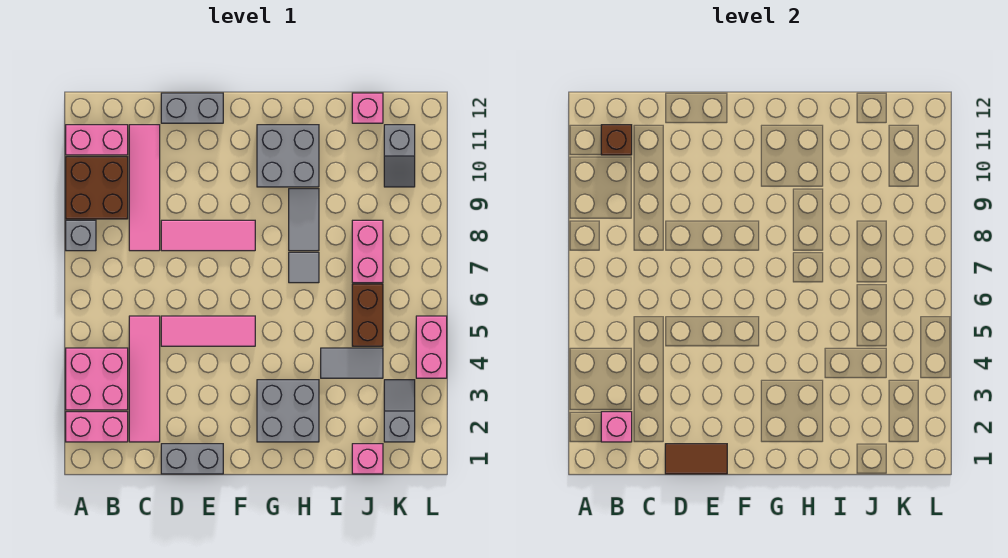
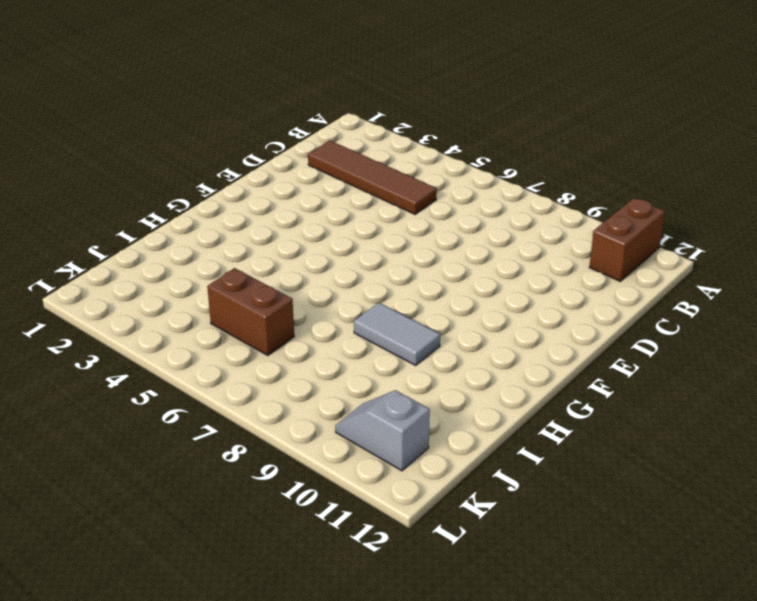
brown 1x2 brick [589,198,665,281] -> pink 1x2 brick [66,125,128,155]
brown 1x4 tile [308,140,437,214] -> pink 1x4 tile [129,316,160,442]
none -> pink 1x2 brick [66,412,128,442]
none -> pink 2x2 brick [66,348,128,410]
none -> grey 1x1 brick [66,220,96,251]

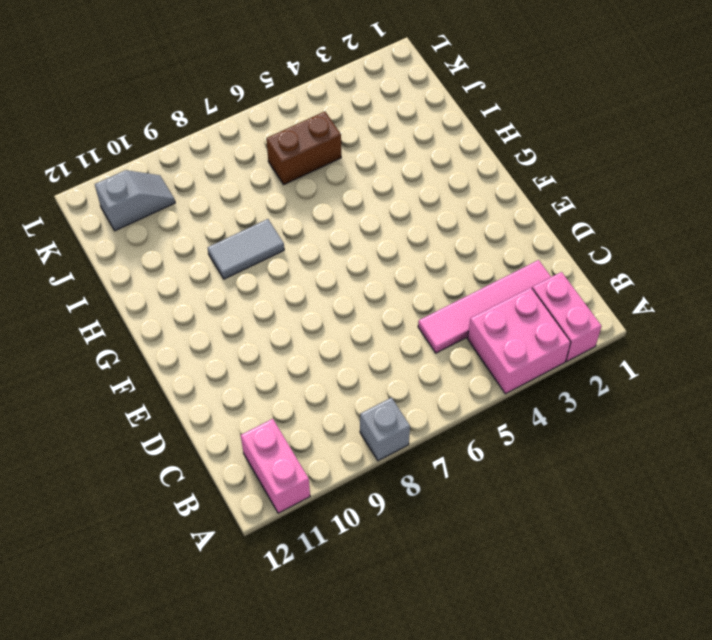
none -> brown 2x2 brick [66,157,128,219]
none -> pink 1x4 tile [129,125,160,251]
none -> grey 1x2 brick [161,444,223,474]

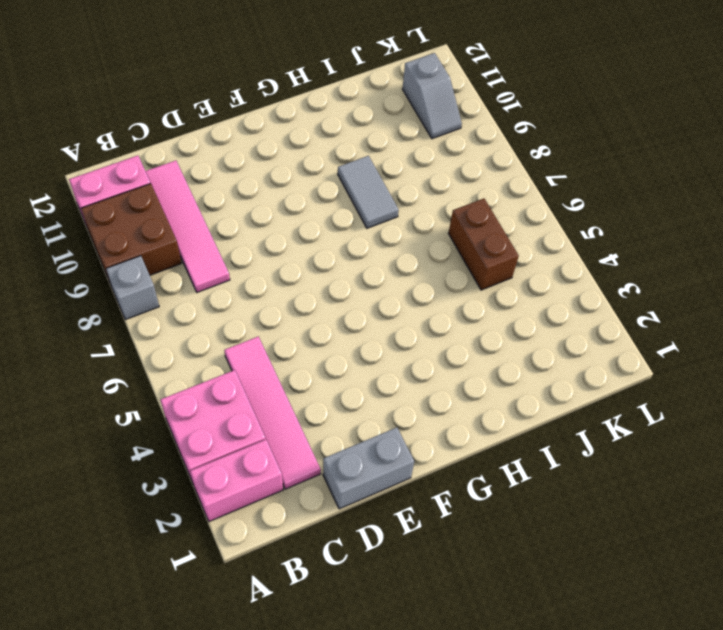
none -> pink 1x3 tile [161,316,255,346]
none -> pink 1x3 tile [161,220,255,251]
none -> grey 1x2 brick [161,93,223,123]

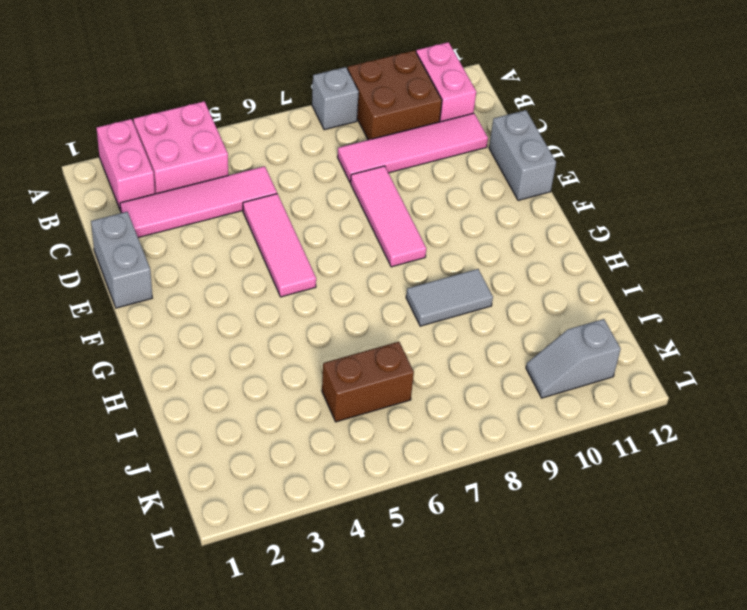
none -> grey 2x2 brick [257,380,319,442]
none -> grey 2x2 brick [257,125,319,187]
none -> grey 1x1 tile [289,252,319,283]

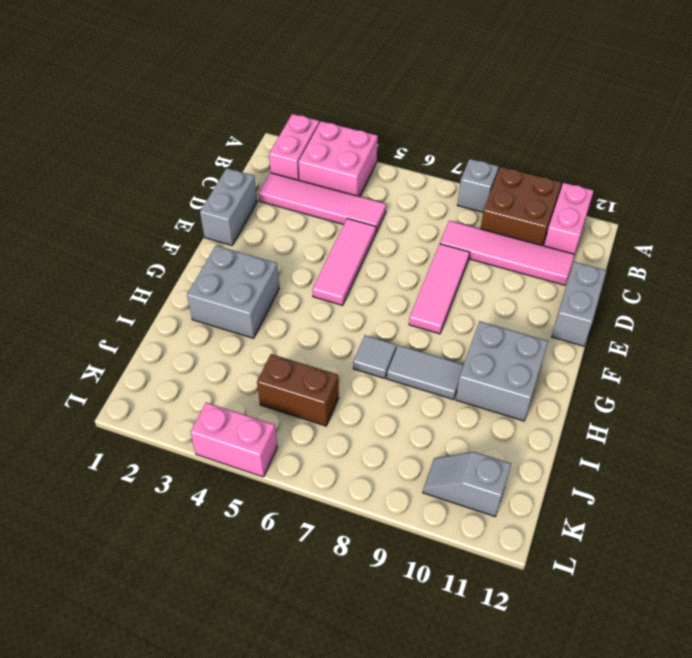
none -> grey 1x2 tile [321,348,383,378]
none -> pink 1x1 brick [352,444,383,474]
none -> pink 1x2 brick [352,220,383,283]

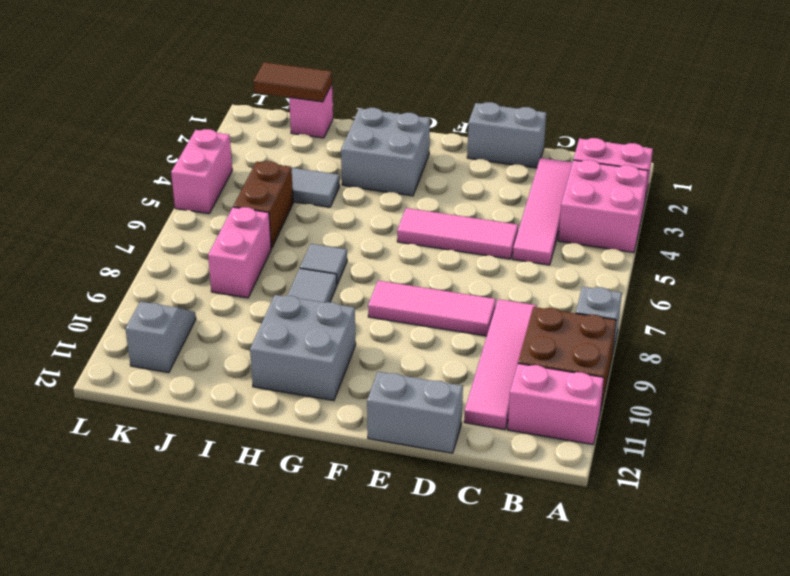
brown 1x2 tile [254,62,332,102] -> brown 1x2 tile moved to [665,444,727,474]
none -> pink 1x1 brick [352,93,383,123]
none -> grey 1x2 slope [384,380,415,442]
none -> pink 1x1 brick [601,412,632,442]

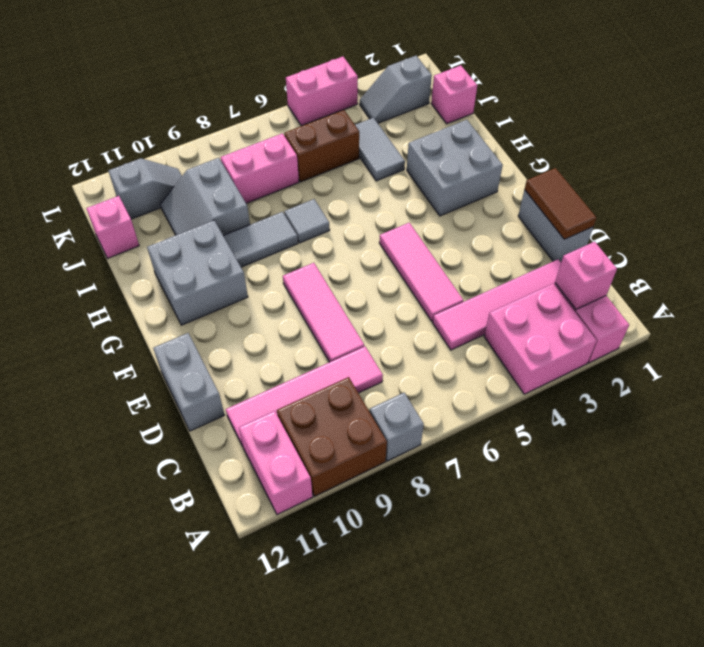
grey 2x2 slope [160,158,250,235] -> none
none -> brown 1x1 brick [601,125,632,155]

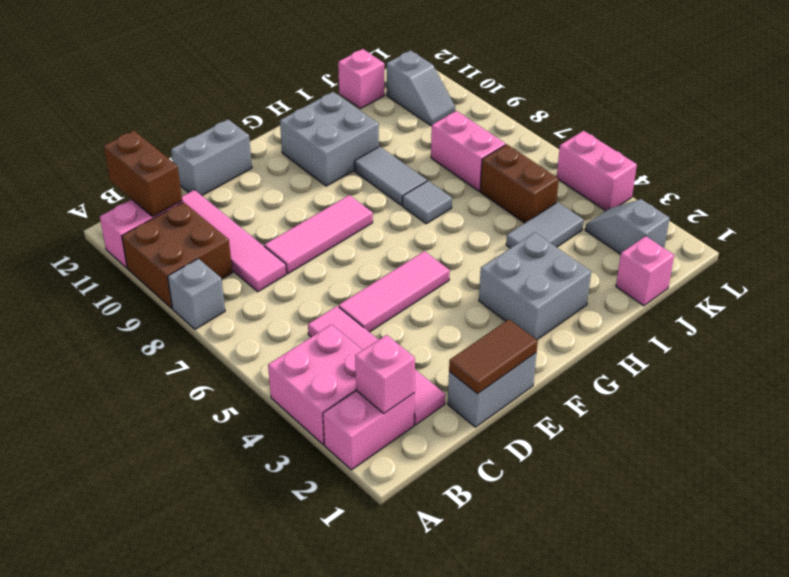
brown 1x2 brick [104,131,182,217] -> brown 1x1 brick [601,125,632,155]

